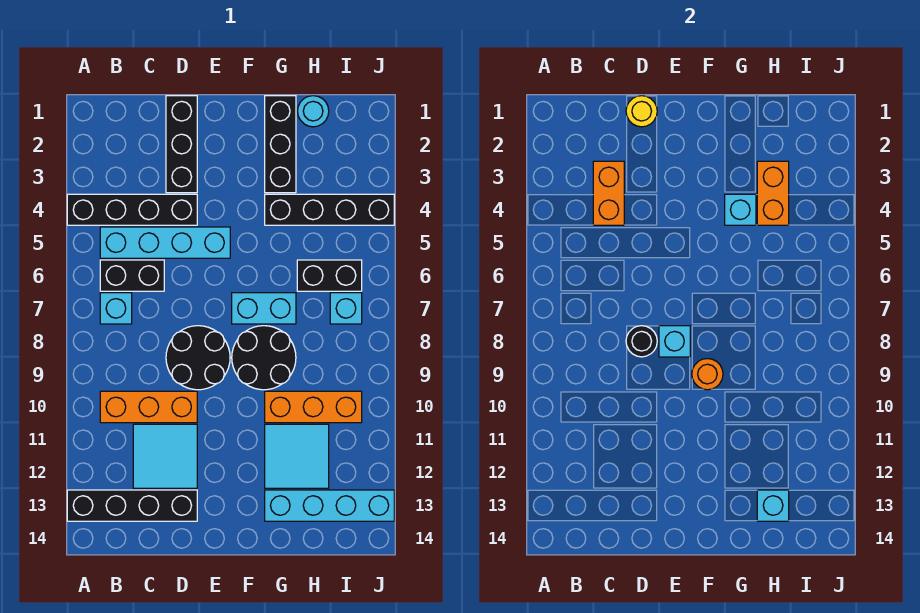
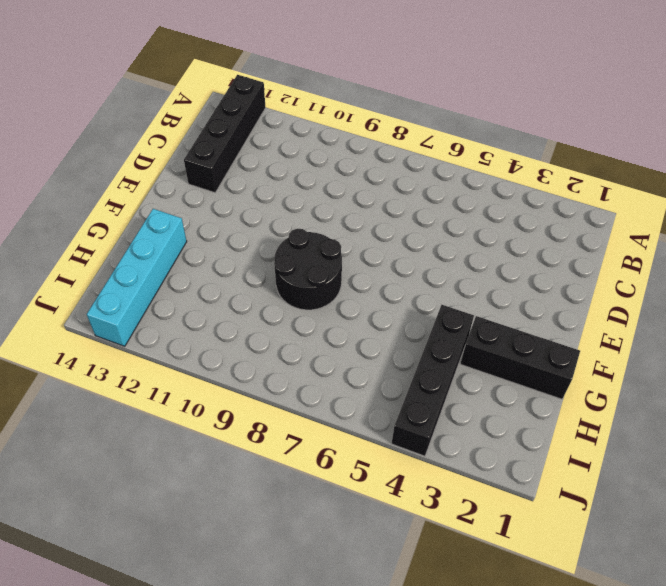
none -> black 1x4 brick [67,194,197,225]
none -> cyan 1x4 brick [100,227,230,258]
none -> black 1x2 brick [100,260,164,291]

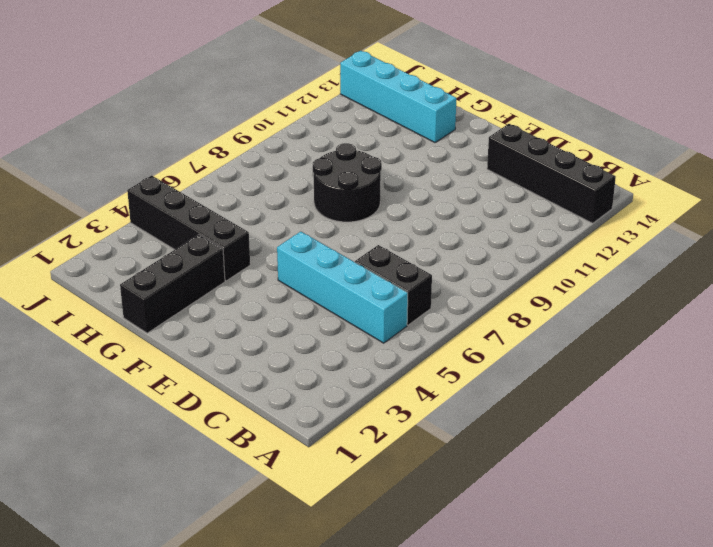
none -> black 1x4 brick [67,194,197,225]
none -> cyan 1x1 brick [100,293,132,324]
none -> orange 1x3 brick [100,391,197,423]

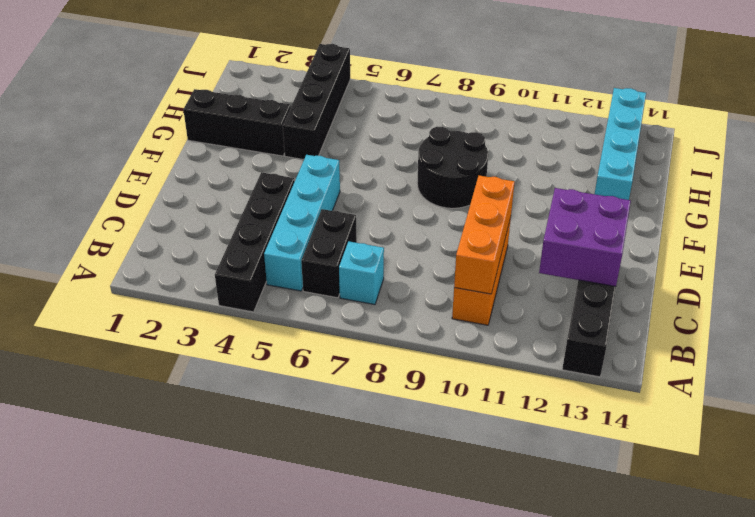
orange 1x3 brick [454,176,515,294] -> orange 1x3 brick moved to [265,391,362,423]
purple 2x2 brick [539,188,631,286] -> none
none -> cyan 2x2 tile [133,424,197,488]
none -> black 1x3 brick [166,96,197,193]
none -> black 2x2 round brick [166,326,230,390]

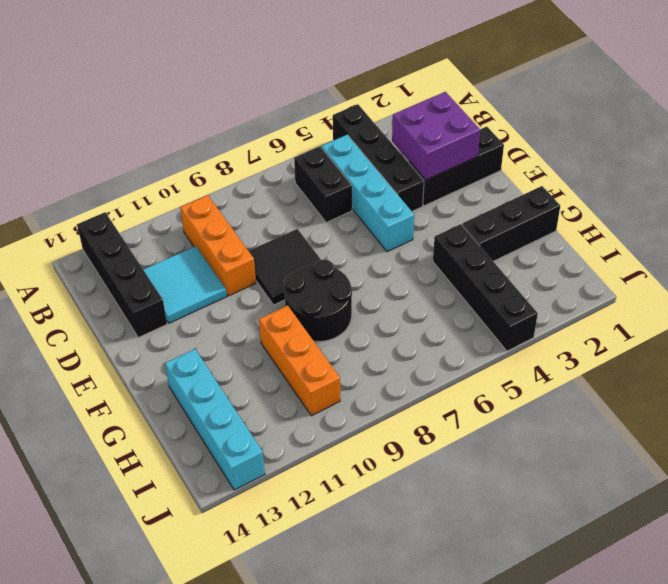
purple 2x2 brick [392,92,480,180] -> orange 1x2 brick [593,161,624,225]
black 2x2 tile [249,229,321,305] -> black 2x2 round brick [166,326,230,390]
none -> cyan 1x1 brick [100,293,132,324]
none -> cyan 1x2 brick [232,293,296,324]
none -> cyan 2x2 tile [265,424,329,488]

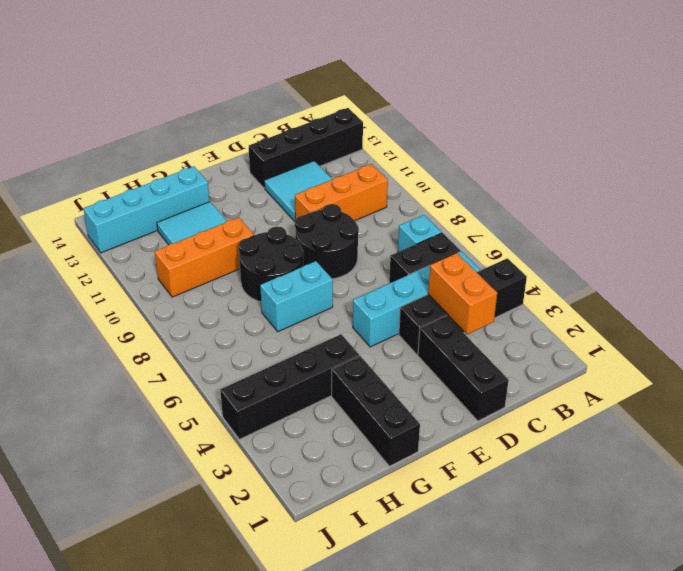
none -> cyan 1x1 round brick [298,96,329,127]
none -> black 1x2 brick [297,260,362,291]
none -> cyan 1x1 brick [330,293,362,324]

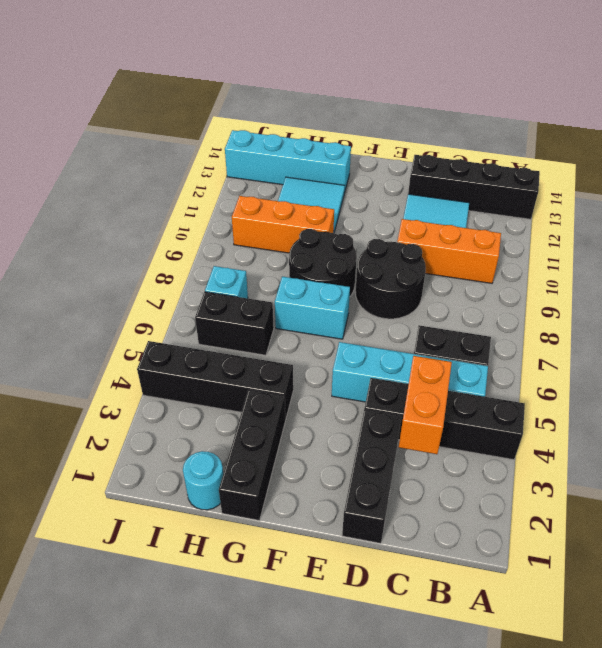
none -> cyan 1x1 brick [100,293,132,324]
none -> yellow 1x1 round brick [626,96,657,127]
none -> black 1x1 round brick [626,326,657,357]

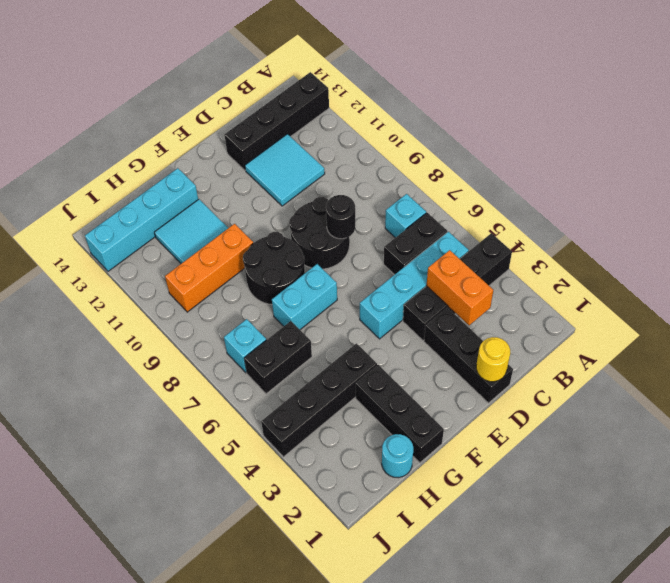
none -> orange 1x3 brick [100,391,197,423]
none -> cyan 1x1 brick [659,326,690,357]
none -> orange 1x1 round brick [692,359,723,390]

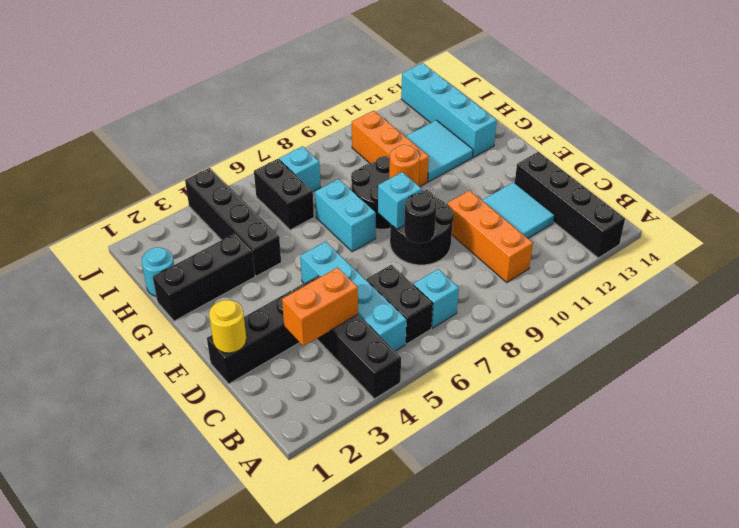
none -> cyan 1x1 brick [725,194,756,225]
none -> orange 1x2 brick [757,161,789,225]
none -> cyan 1x1 brick [757,490,789,521]

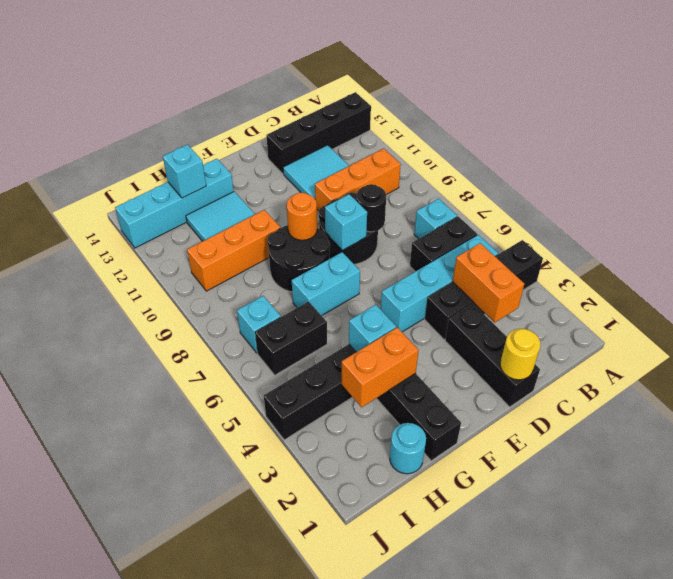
orange 1x2 brick [341,327,419,407] -> orange 1x2 brick turned to [757,161,789,225]

